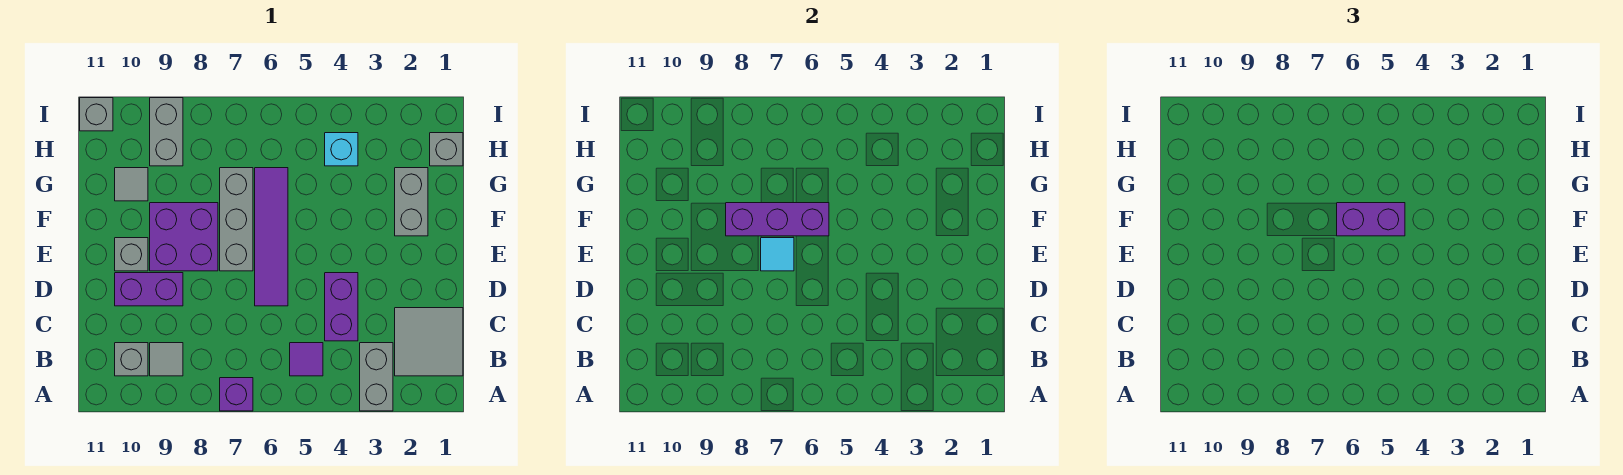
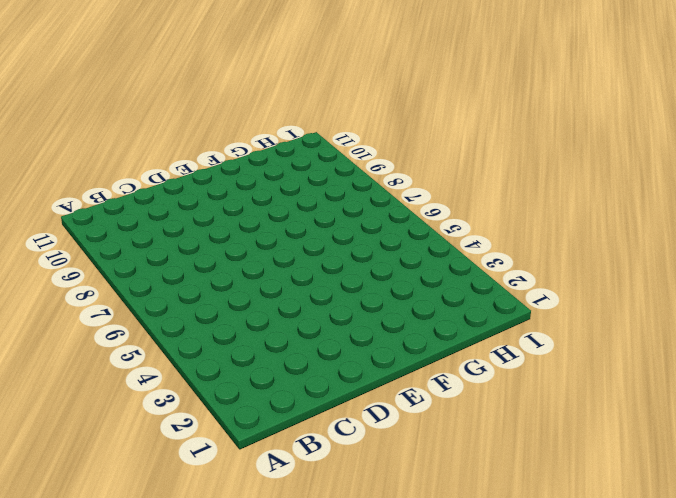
none -> grey 1x2 brick [360,343,393,411]
none -> purple 1x1 brick [220,378,253,411]
none -> grey 2x2 tile [395,308,463,376]

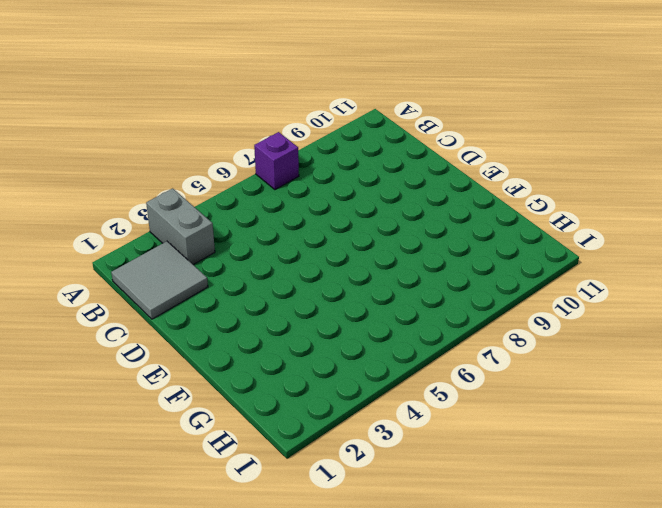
none -> purple 1x1 tile [290,343,323,376]
none -> grey 1x1 tile [150,343,183,376]
none -> grey 1x1 brick [115,343,148,376]

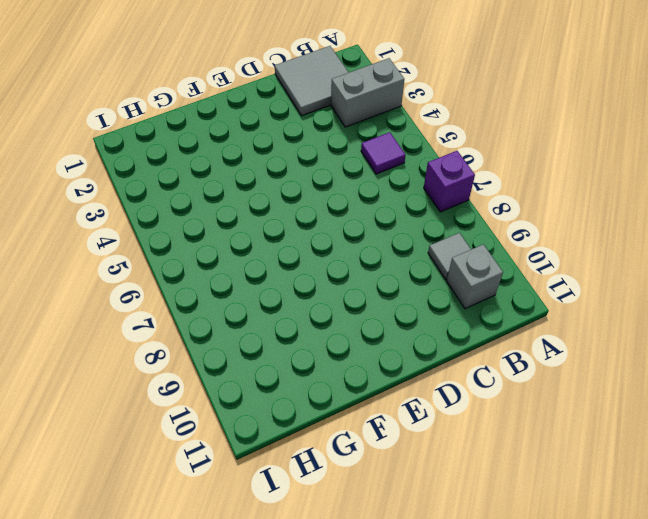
none -> purple 1x2 brick [325,273,358,341]
none -> purple 1x4 tile [255,168,288,306]
none -> purple 1x2 brick [115,273,183,306]

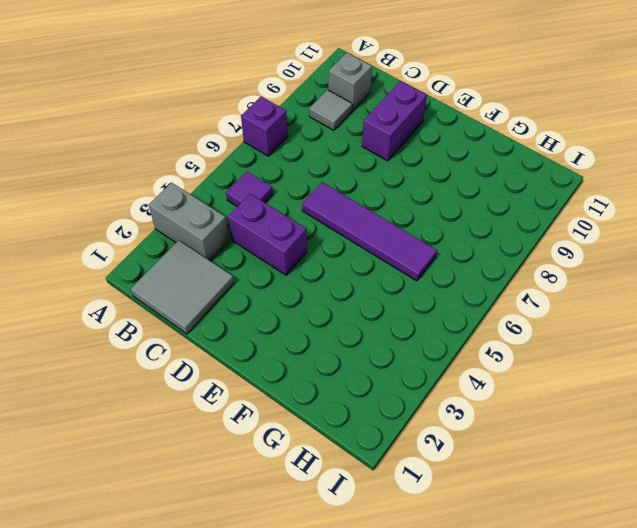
none -> grey 1x3 brick [220,168,253,271]
none -> purple 2x2 brick [150,203,218,271]
none -> grey 1x1 brick [115,238,148,271]

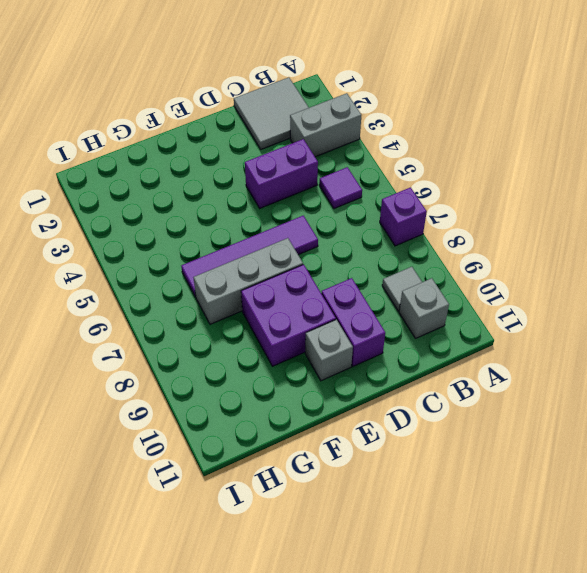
none -> grey 1x2 brick [395,168,428,236]
none -> grey 1x1 tile [115,168,148,201]
none -> grey 1x1 brick [430,133,463,166]

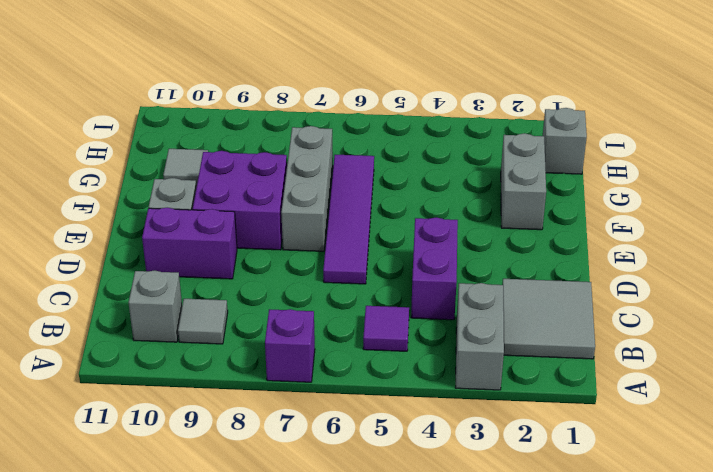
none -> cyan 1x1 brick [325,133,358,166]
none -> grey 1x2 brick [150,98,183,166]
none -> grey 1x1 brick [80,98,113,131]

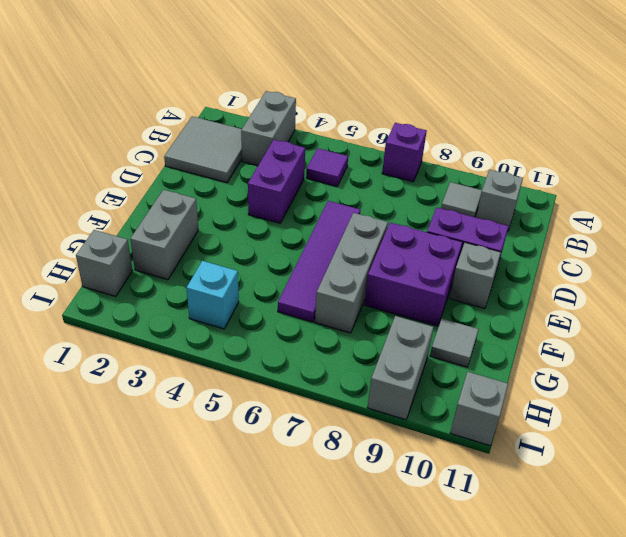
none -> cyan 1x1 tile [761,238,794,271]
none -> purple 1x3 brick [726,203,829,236]
none -> purple 1x2 brick [1337,203,1405,236]

